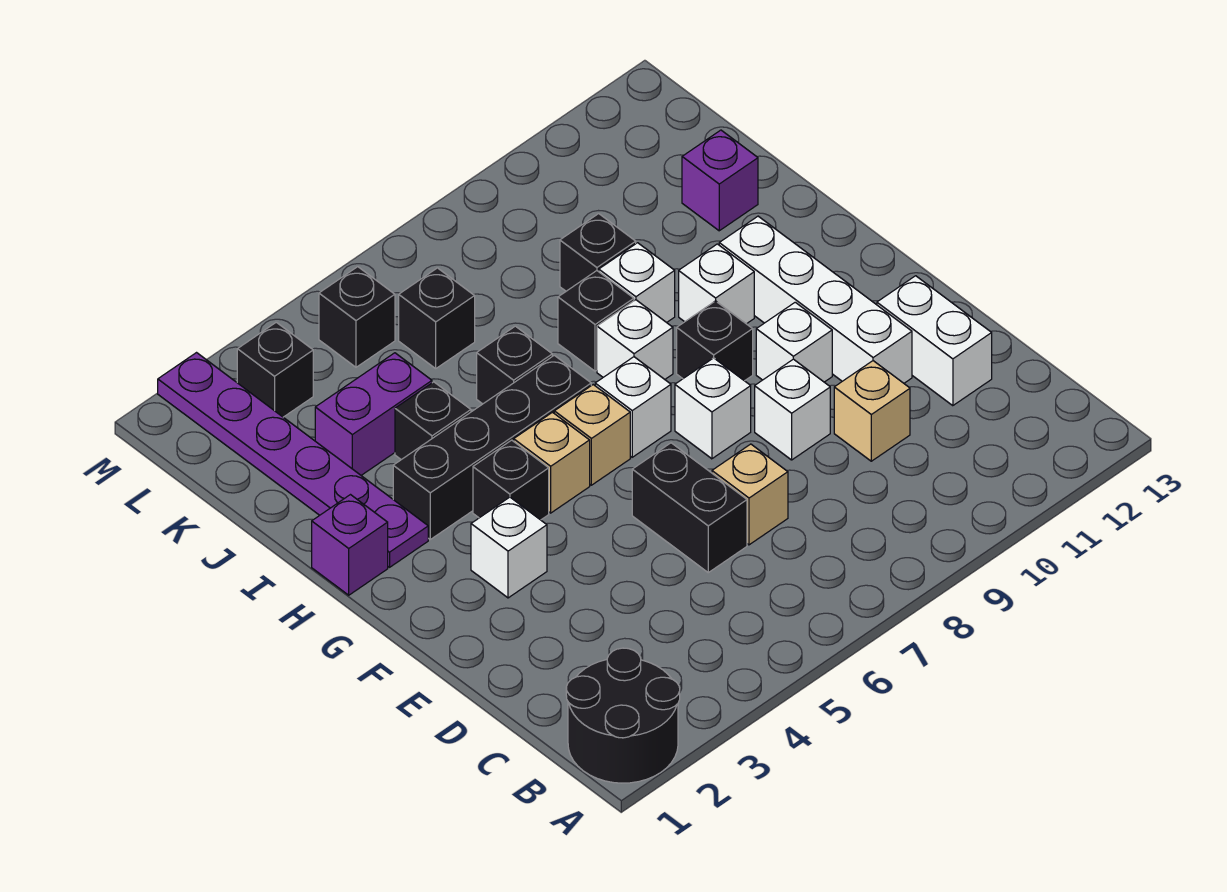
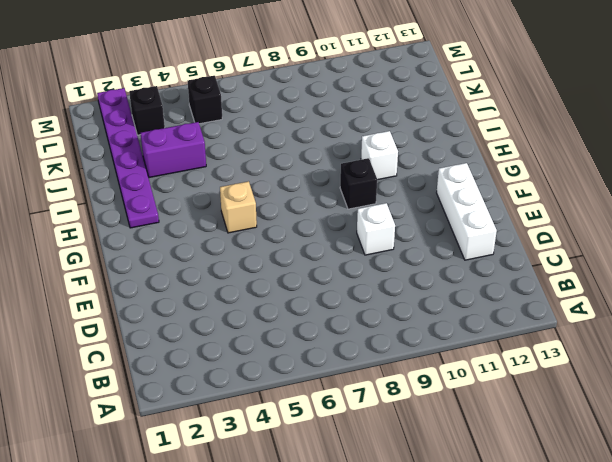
white 1x3 brick [437,163,497,260] -> white 1x2 brick [877,276,992,406]
none -> black 2x2 round brick [566,648,680,783]
none -> black 1x2 brick [632,443,747,573]
none -> tan 1x1 brick [712,444,788,545]
none -> tan 1x1 brick [834,361,910,461]

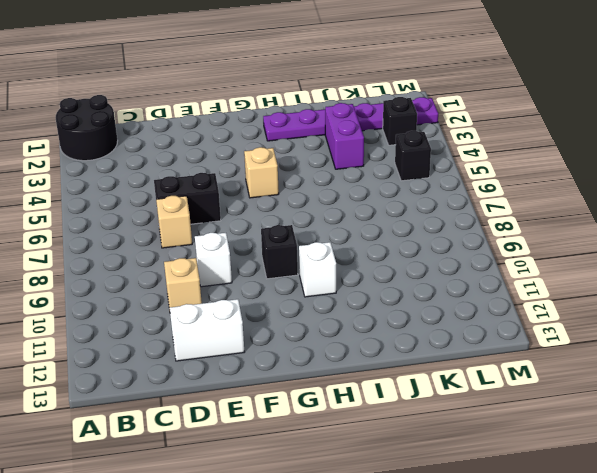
none -> white 1x4 brick [719,216,912,383]
none -> white 1x1 brick [471,497,547,598]
none -> white 1x1 brick [675,358,751,459]
none -> white 1x1 brick [756,302,832,382]

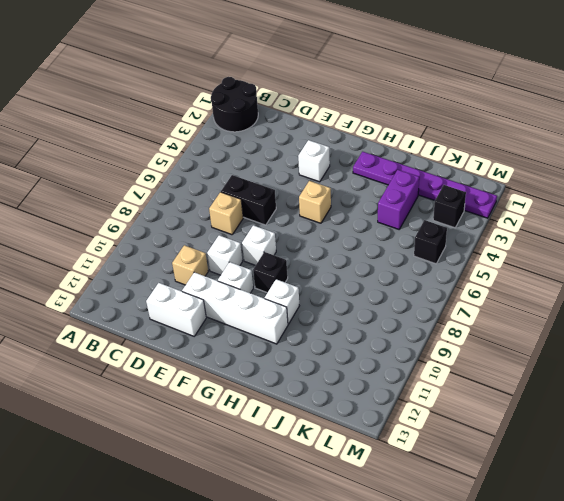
none -> black 1x1 brick [473,440,549,520]
none -> tan 1x1 brick [554,385,630,485]
none -> white 1x1 brick [595,357,671,457]
none -> purple 1x1 brick [312,495,388,595]

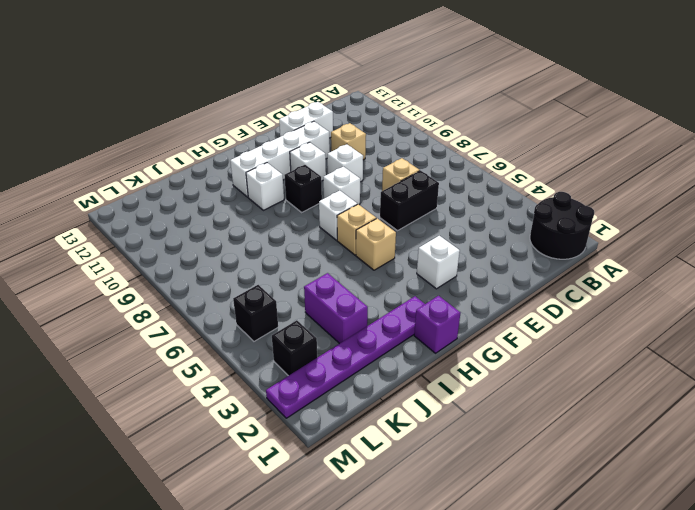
none -> black 1x1 brick [473,440,549,520]
none -> black 1x4 brick [393,355,591,539]
none -> white 1x1 brick [597,300,673,379]
none -> black 1x1 brick [395,382,471,460]

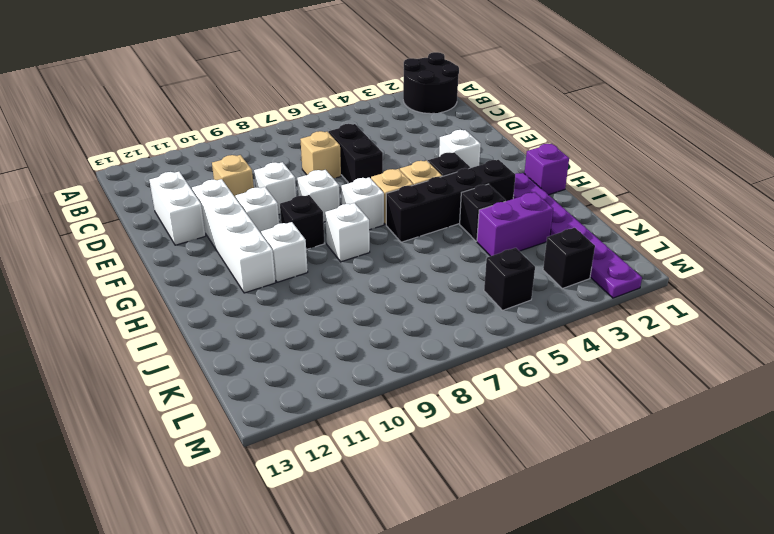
none -> black 1x1 brick [477,326,552,404]
none -> black 1x1 brick [558,271,634,371]
none -> white 1x1 brick [599,243,675,323]
none -> black 1x1 brick [560,214,636,291]

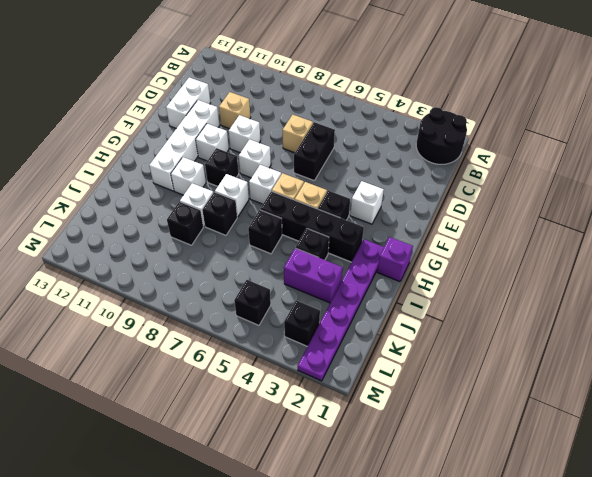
none -> purple 1x1 brick [682,130,758,231]
none -> black 1x1 brick [399,268,475,368]

